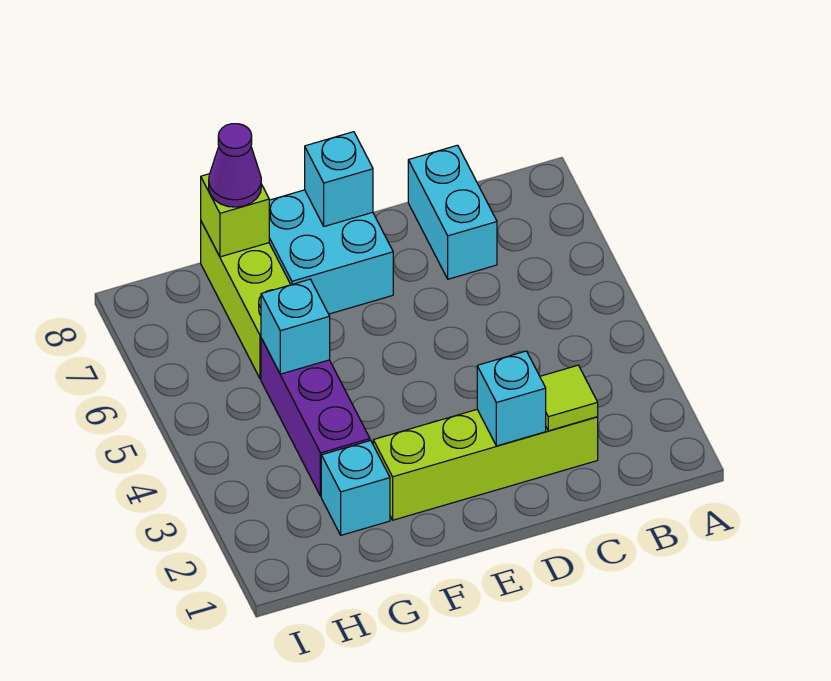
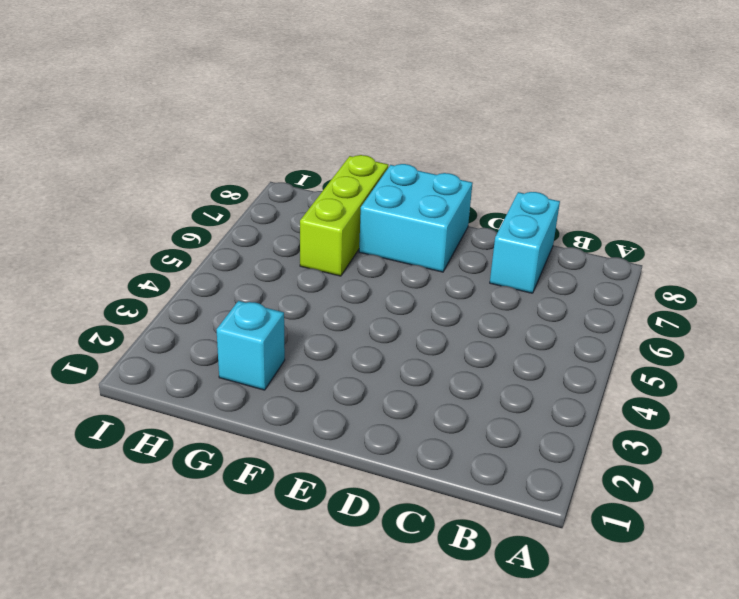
none -> lime 1x4 brick [373,409,598,520]
none -> purple 1x3 brick [261,338,370,496]
none -> lime 1x1 tile [540,365,598,431]

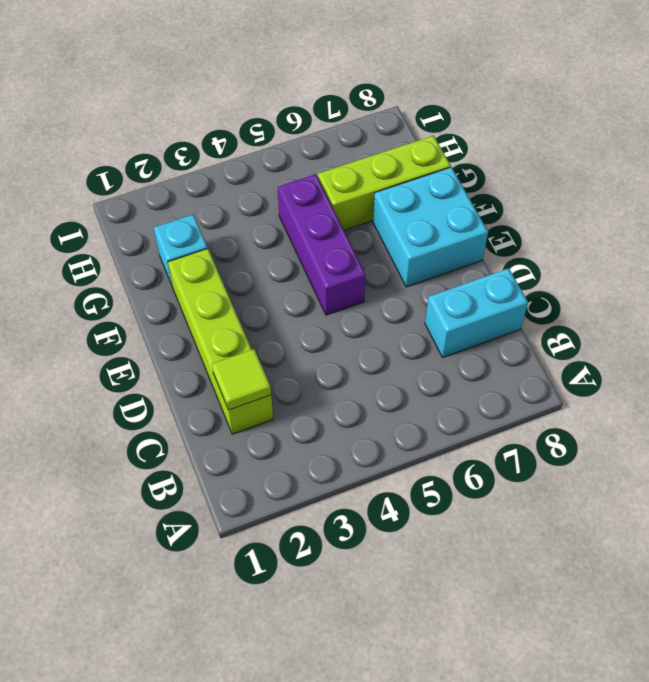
purple 1x3 brick [277,174,366,315] -> purple 1x3 brick turned to [261,338,370,496]
none -> cyan 1x1 brick [477,351,546,446]
none -> cyan 1x1 brick [305,132,373,226]
none -> cyan 1x1 brick [261,279,330,374]

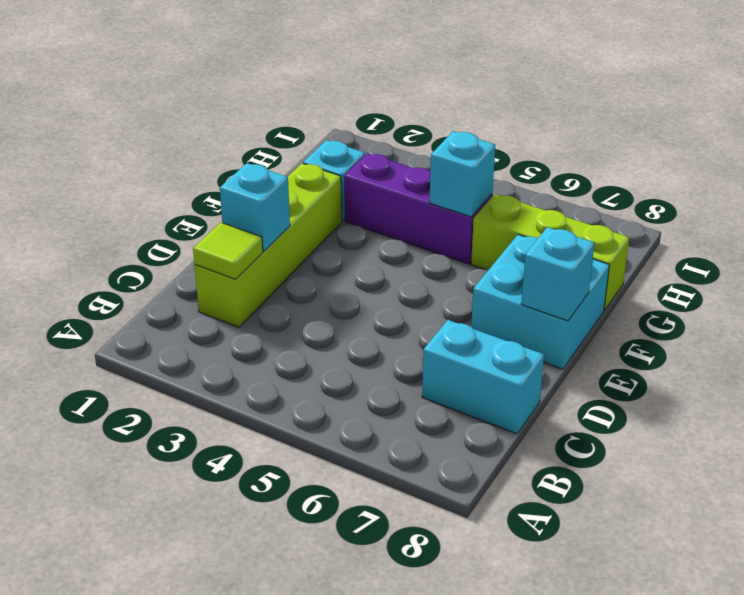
none -> lime 1x1 brick [201,174,269,257]
none -> purple 1x1 cone [209,124,261,207]

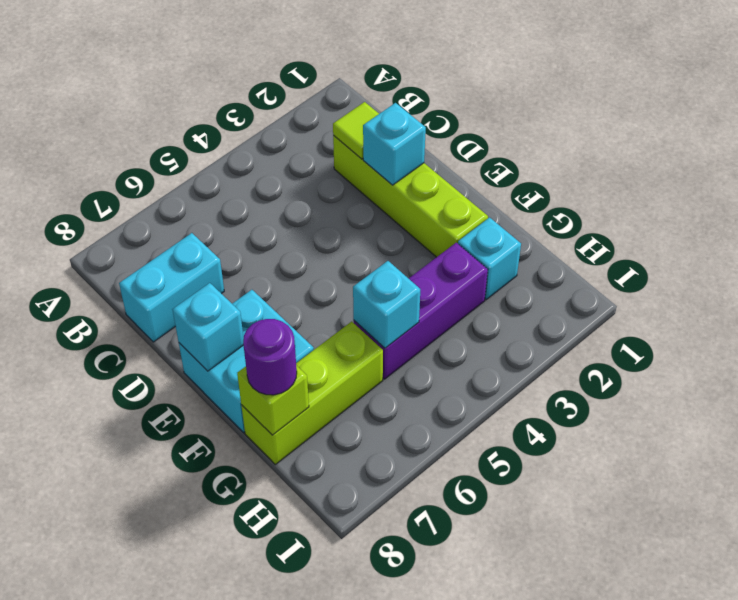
purple 1x1 round brick [243,319,297,395] -> purple 1x1 cone [209,124,261,207]

